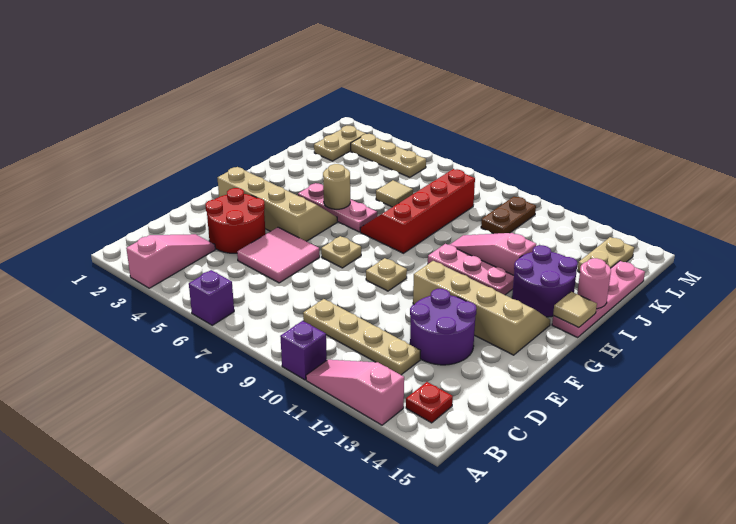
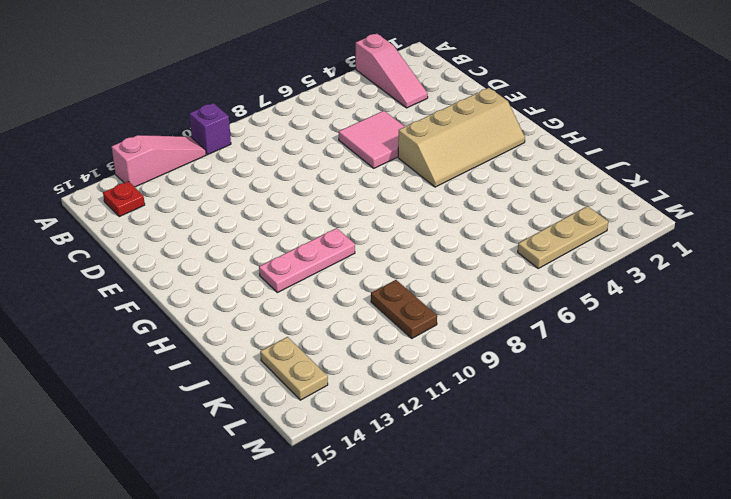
none -> purple 1x1 brick [189,270,234,325]
none -> tan 1x4 plate [303,299,420,375]
none -> red 2x2 round brick [206,188,266,253]

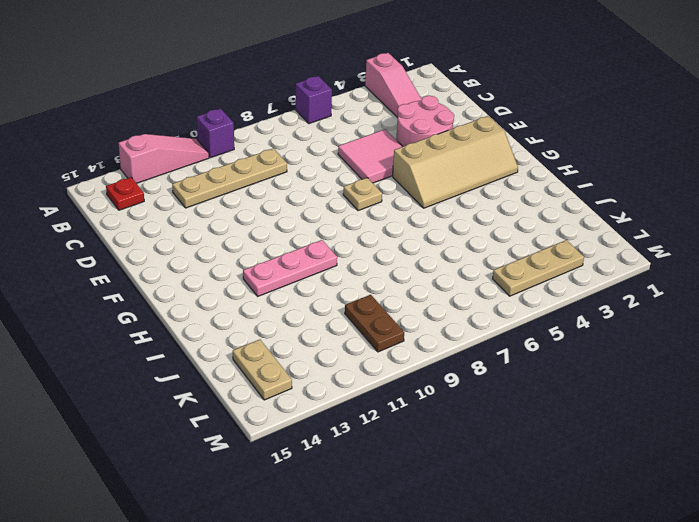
pink 2x2 round brick [396,96,454,147] -> red 2x2 round brick [206,188,266,253]
none -> purple 2x2 round brick [410,289,477,365]
none -> tan 1x1 plate [366,258,407,291]
none -> tan 2x4 slope [413,261,550,355]

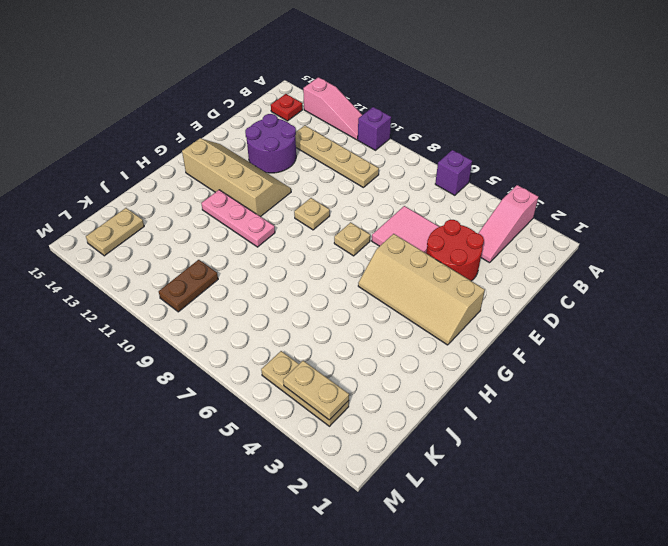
tan 2x4 slope [182,138,291,217] -> tan 2x4 slope turned to [413,261,550,355]
tan 1x2 plate [283,361,349,420] -> tan 1x2 plate turned to [314,126,366,161]
none -> pink 1x3 plate [298,183,377,232]
none -> red 2x4 slope [360,169,475,253]
none -> purple 2x2 round brick [512,245,578,317]

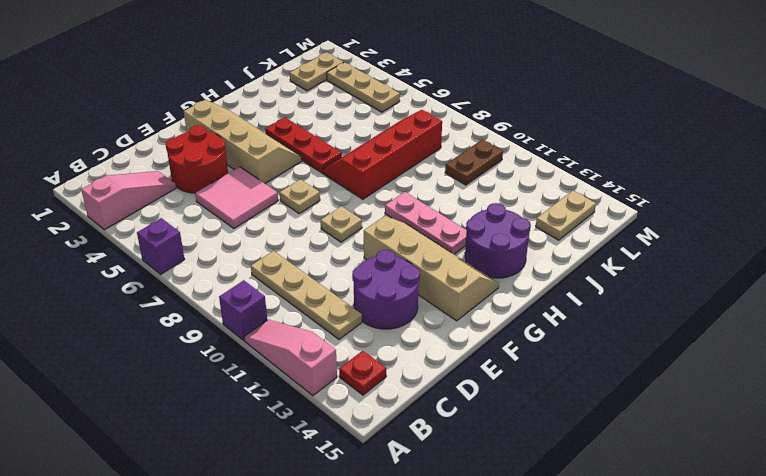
red 1x3 plate [265,117,342,173] -> pink 1x3 plate [298,183,377,232]
none -> pink 1x4 plate [552,261,645,337]
none -> pink 1x3 slope [450,233,536,275]
none -> tan 1x1 tile [376,180,413,207]

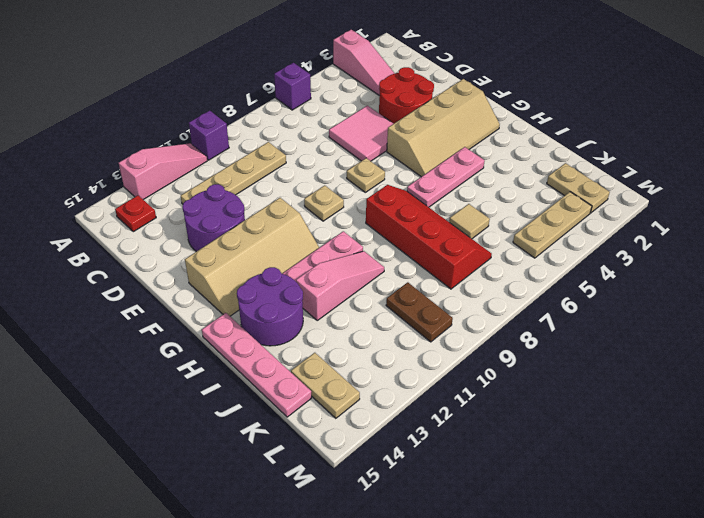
none -> tan 1x1 round brick [323,164,350,209]
none -> tan 1x1 tile [553,292,597,328]
none -> pink 1x1 round brick [577,258,611,309]

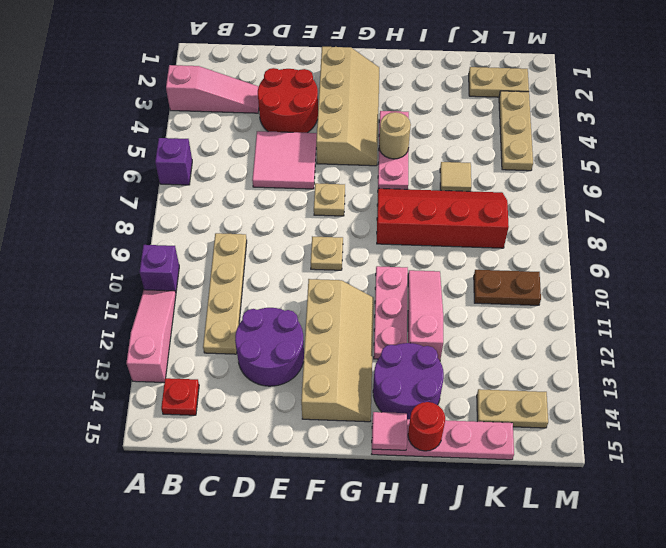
pink 1x1 tile [372,412,407,450] -> tan 1x1 tile [553,292,597,328]
red 1x1 round brick [408,402,445,451] -> pink 1x1 round brick [577,258,611,309]

